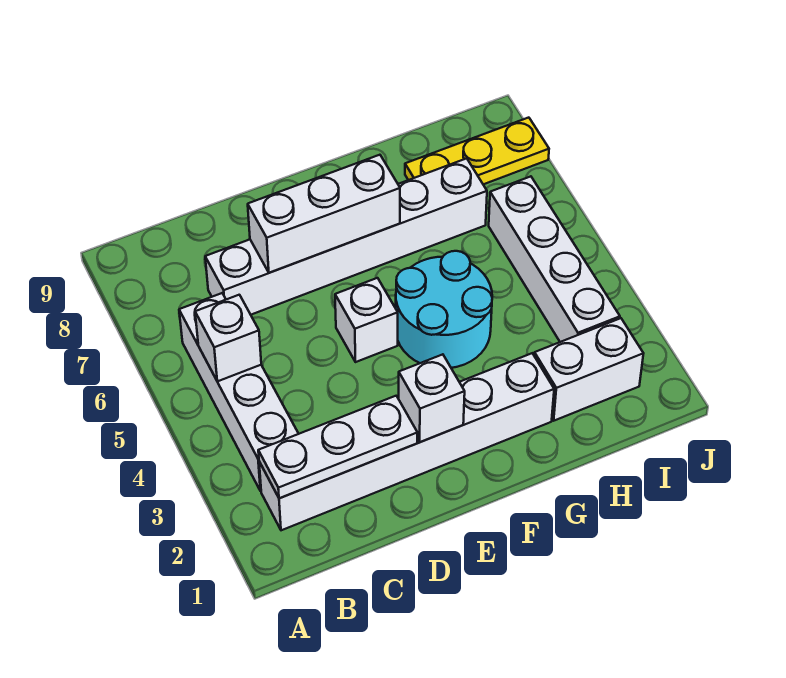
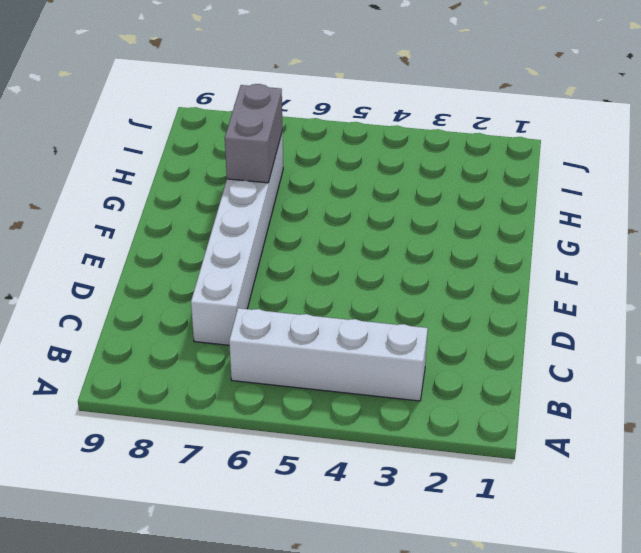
grey 1x2 brick [225,84,282,183] -> none
none -> white 1x6 brick [259,353,554,530]
none -> white 1x1 brick [335,278,398,362]
none -> cyan 2x2 round brick [396,251,492,368]

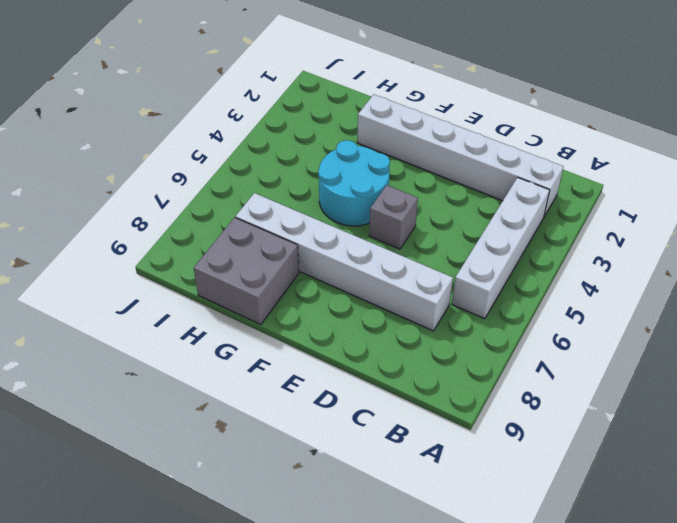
grey 1x1 brick [369,185,418,249] -> white 1x1 brick [335,278,398,362]
grey 2x2 brick [194,217,299,325] -> yellow 1x3 plate [405,118,549,184]
none -> white 1x2 brick [534,318,644,421]
none -> white 1x4 brick [489,176,620,342]
none -> white 1x3 plate [258,396,417,498]

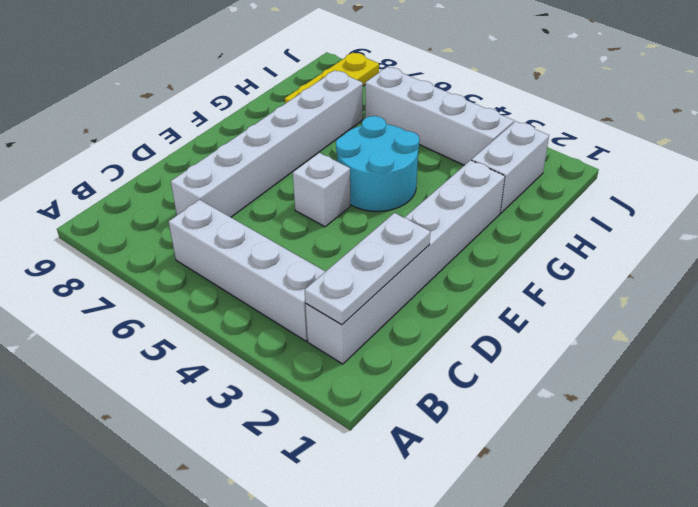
none -> white 1x1 brick [195,295,261,382]
none -> white 1x3 brick [248,155,400,273]
none -> white 1x1 brick [399,354,465,442]

